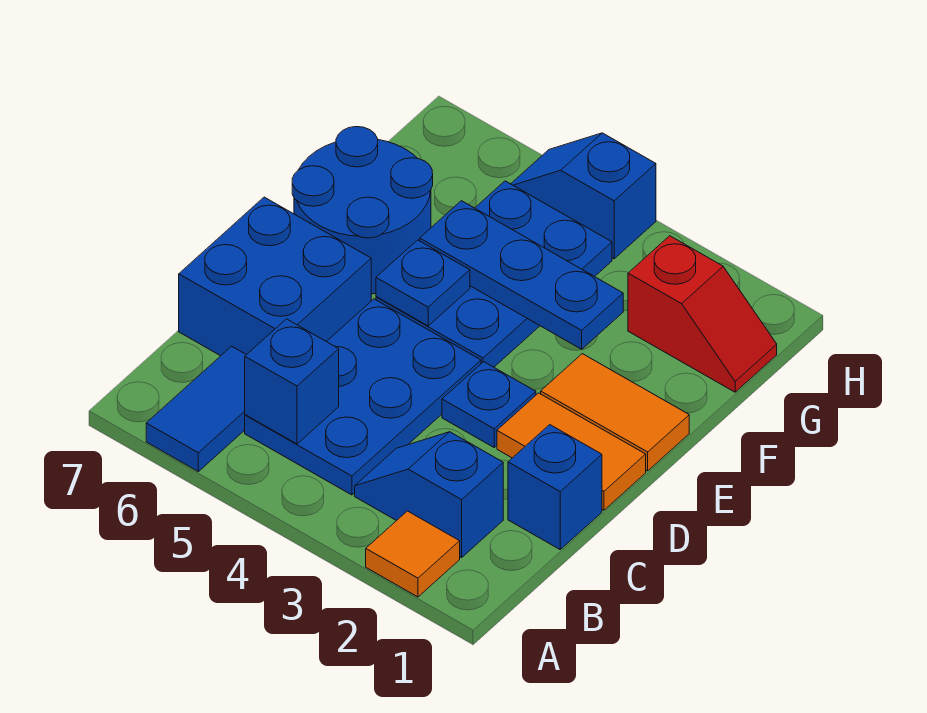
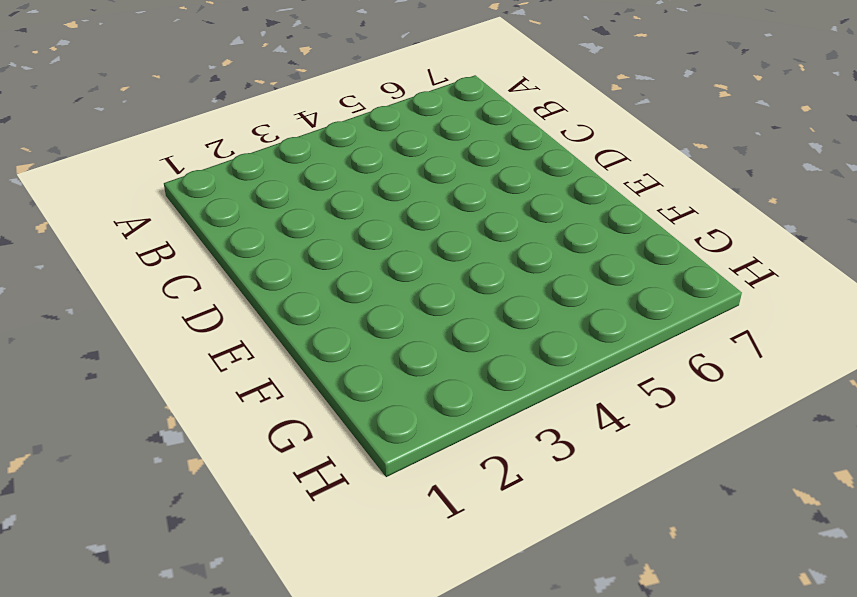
none -> orange 1x1 tile [366,511,460,597]
none -> blue 1x2 tile [146,346,246,472]
none -> blue 1x2 slope [355,432,503,558]

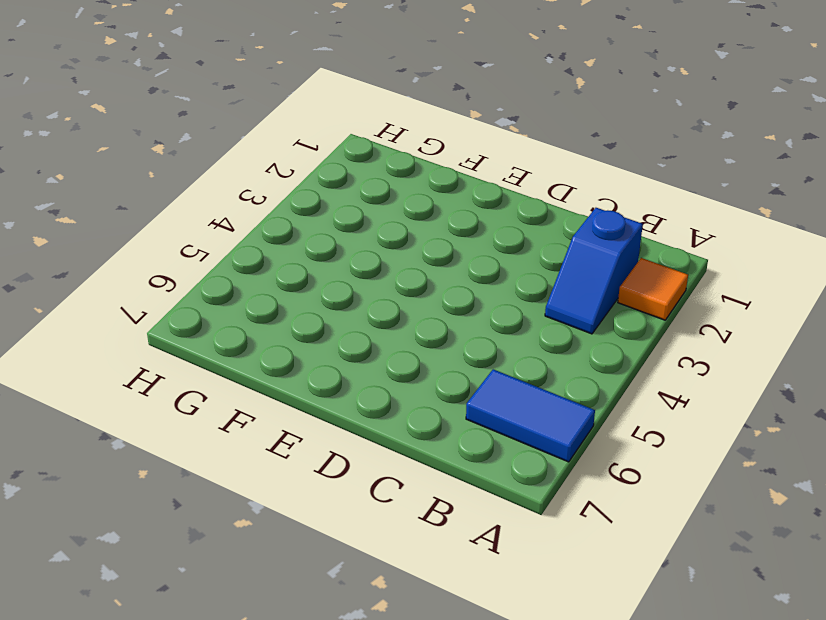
none -> blue 2x3 plate [245,299,481,495]
none -> blue 1x1 brick [508,425,602,549]
none -> blue 2x2 brick [179,197,371,356]

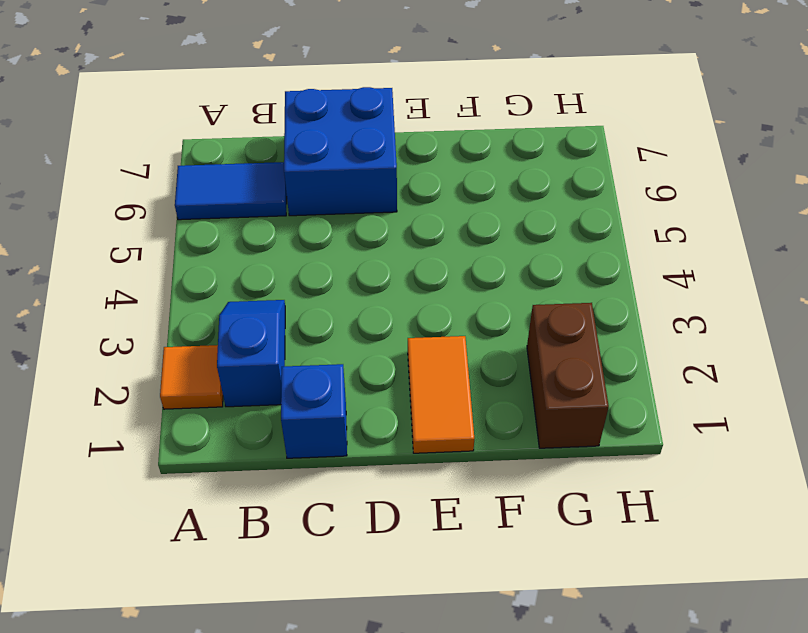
brown 1x2 brick [527,303,609,448] -> red 1x2 slope [628,236,777,392]
none -> blue 2x3 plate [245,299,481,495]
none -> orange 1x2 tile [497,393,646,510]
none -> blue 1x1 plate [442,362,536,447]

